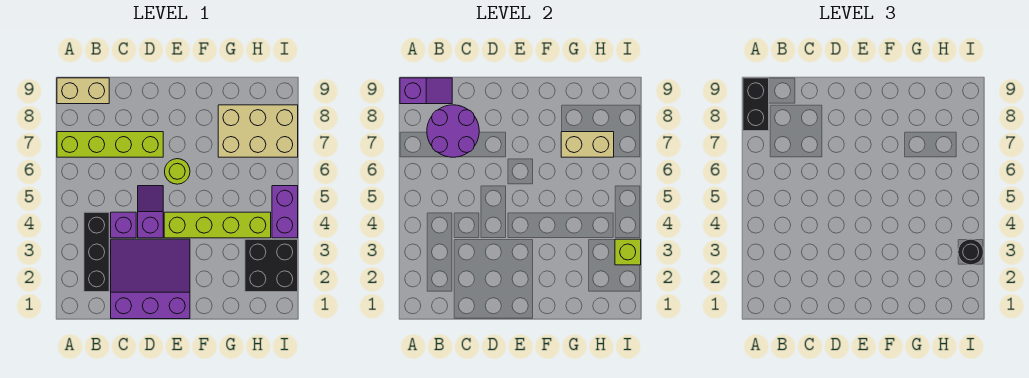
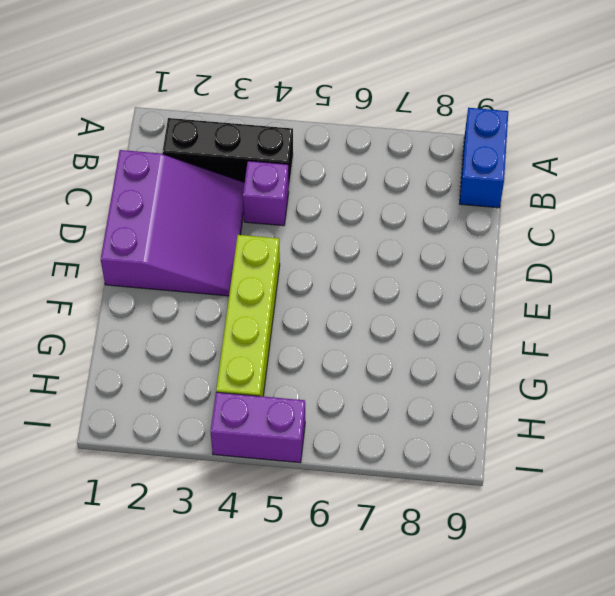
blue 1x2 brick [460,108,508,208] -> tan 1x2 brick [57,78,109,104]
none -> lime 1x4 brick [57,132,163,157]
none -> purple 1x2 slope [138,186,163,238]
none -> lime 1x1 round brick [165,159,190,184]

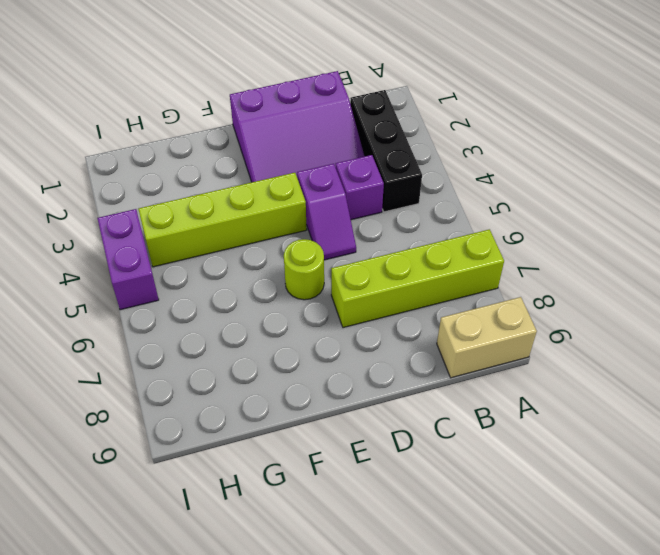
none -> tan 2x3 brick [218,105,298,157]
none -> black 2x2 brick [245,239,298,292]
none -> purple 1x2 slope [400,78,452,104]

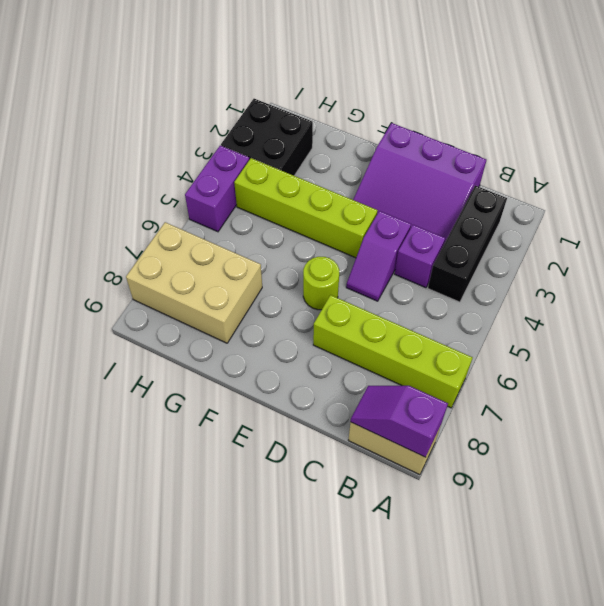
none -> purple 2x2 round brick [427,105,479,157]
none -> tan 1x2 brick [561,132,614,157]
none -> lime 1x1 brick [615,239,641,265]

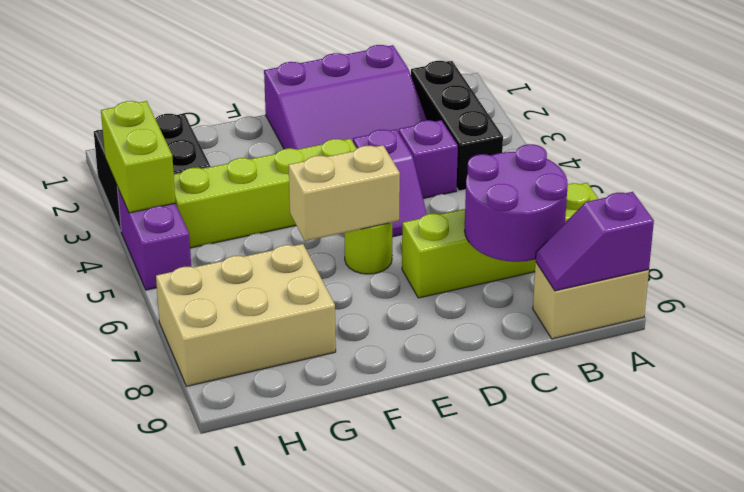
tan 1x2 brick [289,145,400,241] -> tan 1x2 brick moved to [561,132,614,157]
lime 1x2 brick [101,101,176,213] -> lime 1x1 brick [615,239,641,265]
none -> black 1x2 brick [743,78,769,131]
none -> black 1x1 round brick [958,239,983,265]

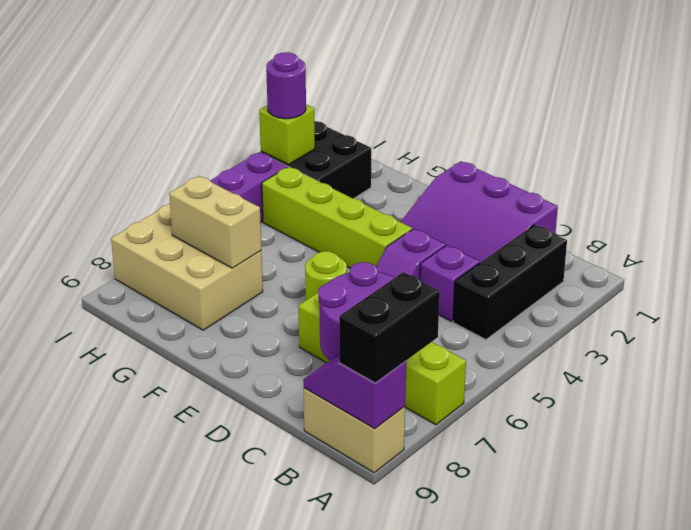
purple 1x1 round brick [266,52,306,119] -> black 1x1 round brick [958,239,983,265]

